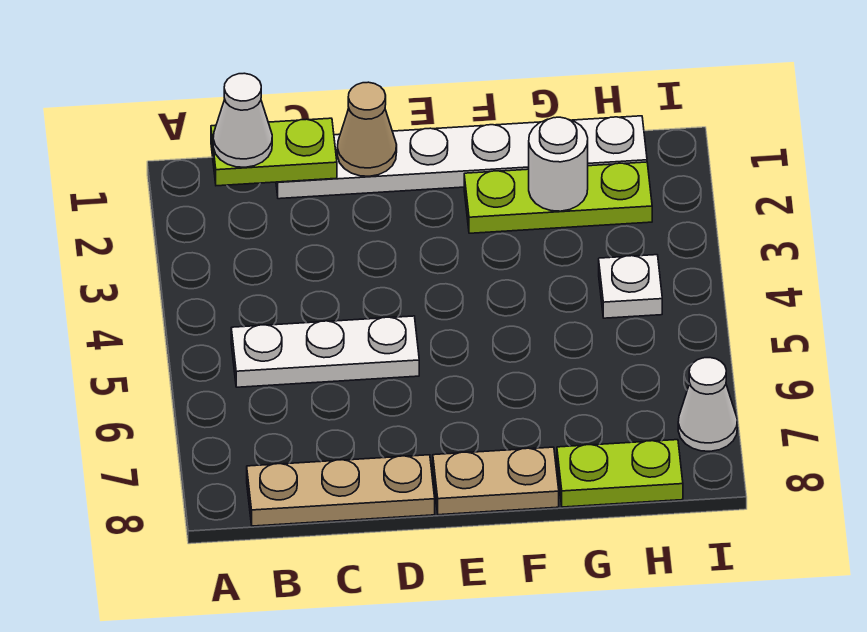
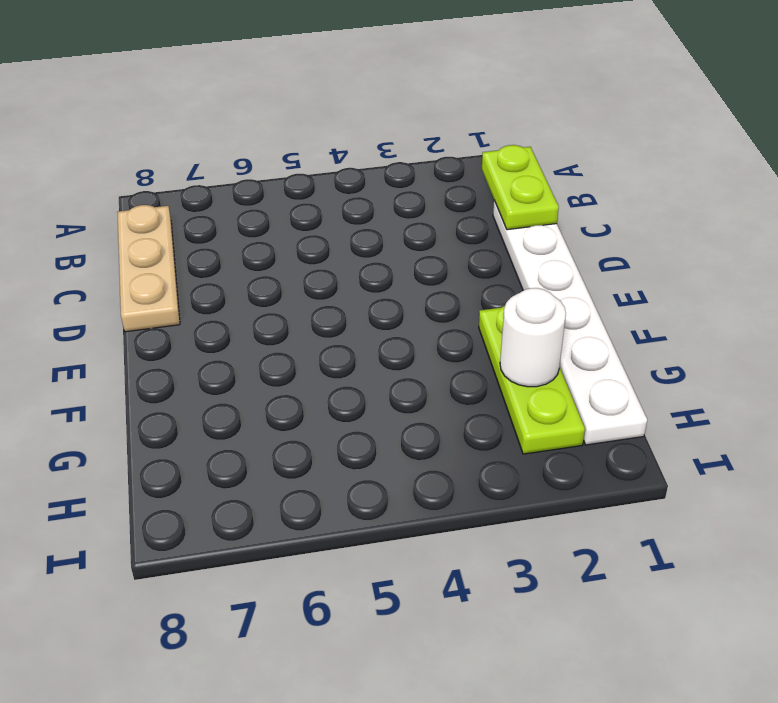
none -> white 1x3 plate [231,316,419,387]
none -> tan 1x2 plate [433,447,559,515]
none -> lime 1x2 plate [557,440,683,507]

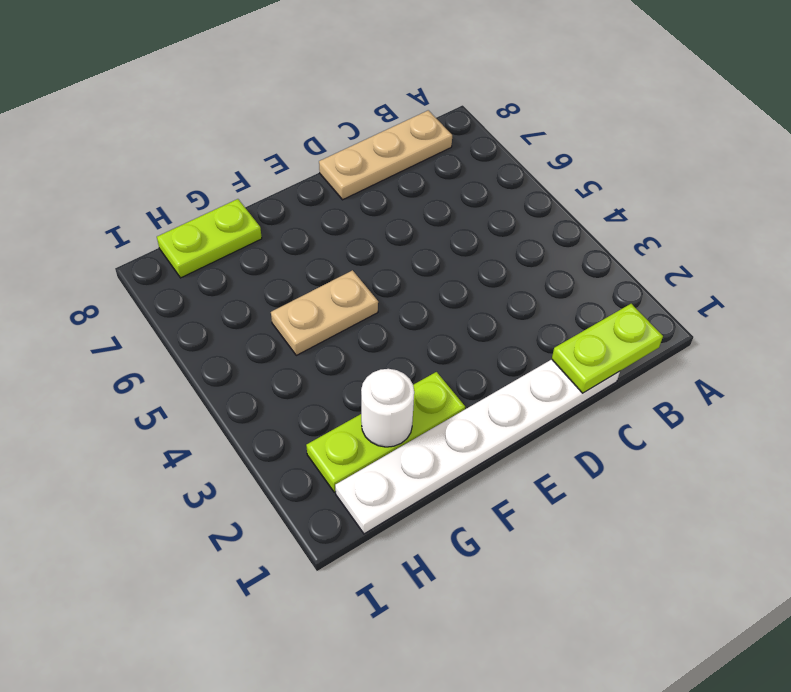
tan 1x2 plate [271,270,378,355] -> tan 1x2 plate moved to [433,447,559,515]
none -> white 1x3 plate [231,316,419,387]
none -> white 1x1 plate [599,255,662,318]
none -> white 1x1 cone [678,358,737,451]

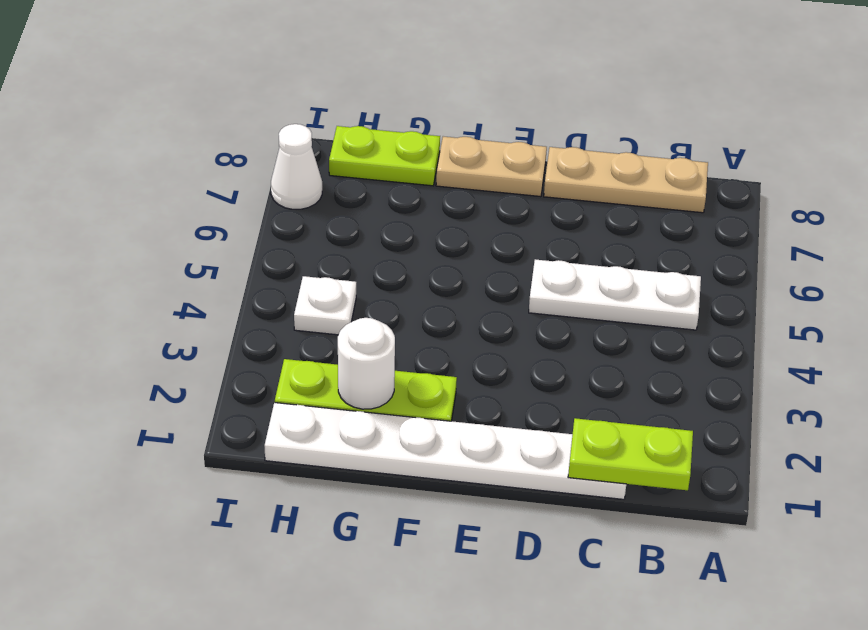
none -> tan 1x1 cone [337,82,397,176]
none -> white 1x1 cone [213,73,272,167]

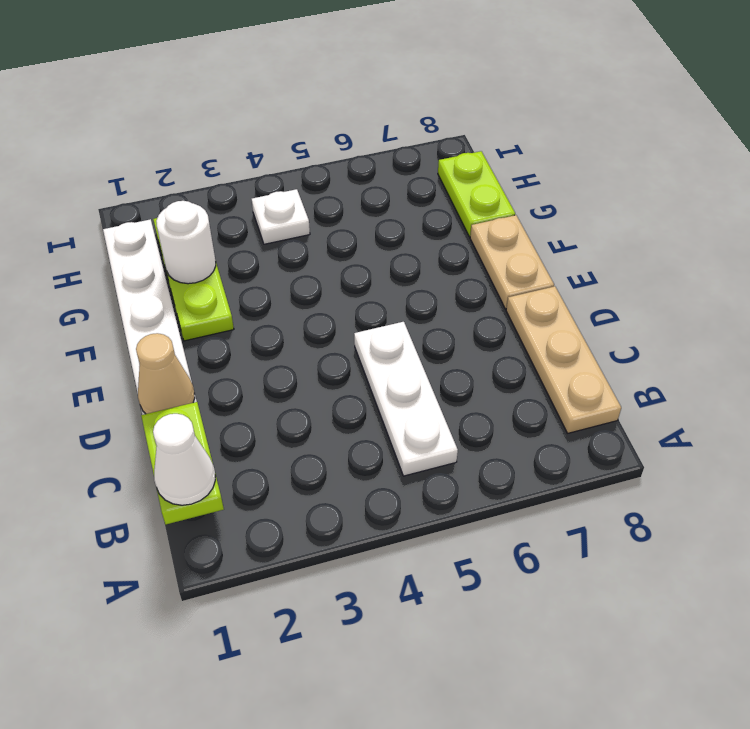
none -> white 1x1 cone [678,358,737,451]

